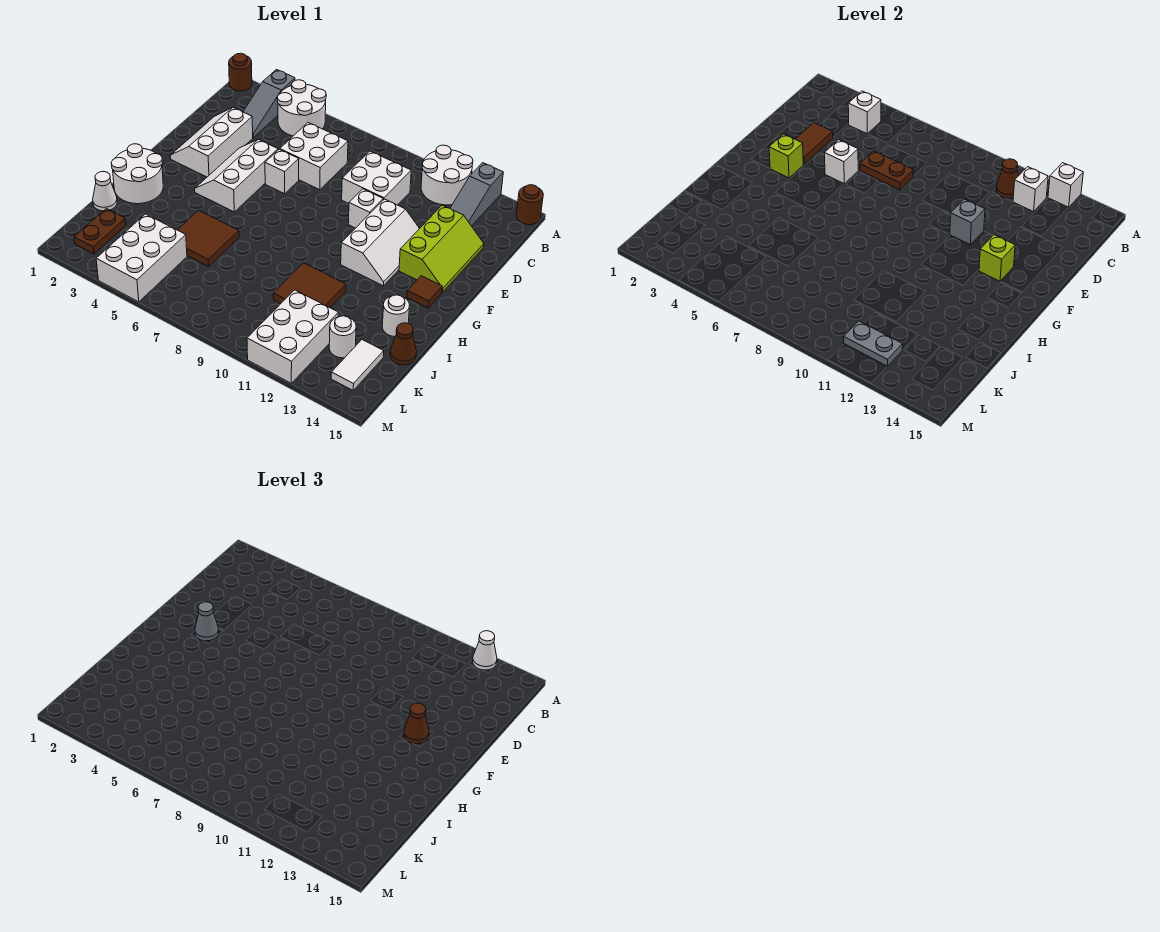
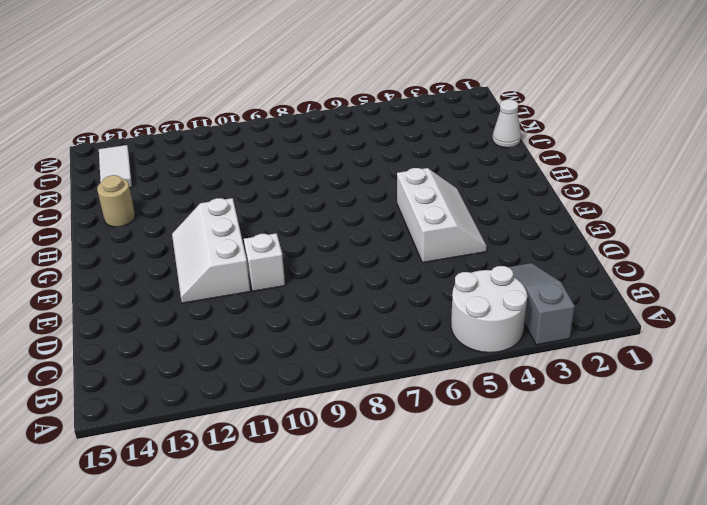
tan 1x1 round brick [97,175,135,227] -> white 1x1 round brick [382,295,410,337]
none -> brown 1x1 round brick [229,53,252,91]
none -> white 2x2 round brick [421,145,473,205]
none -> grey 1x3 slope [450,163,503,226]
none -> brown 1x1 round brick [516,185,543,225]

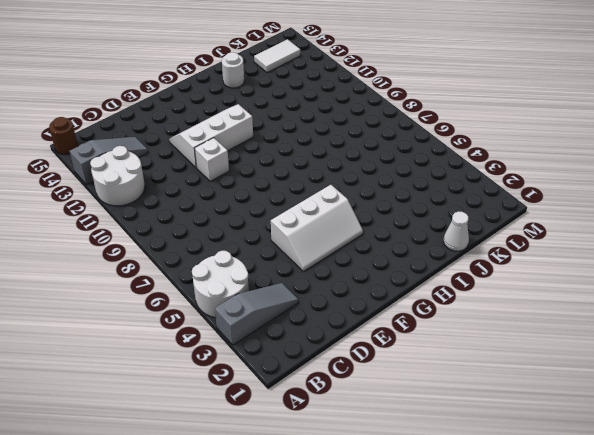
none -> brown 1x1 round brick [229,53,252,91]
none -> white 2x2 brick [280,123,348,190]
none -> white 2x2 brick [342,151,411,205]
none -> white 2x3 slope [170,108,253,177]

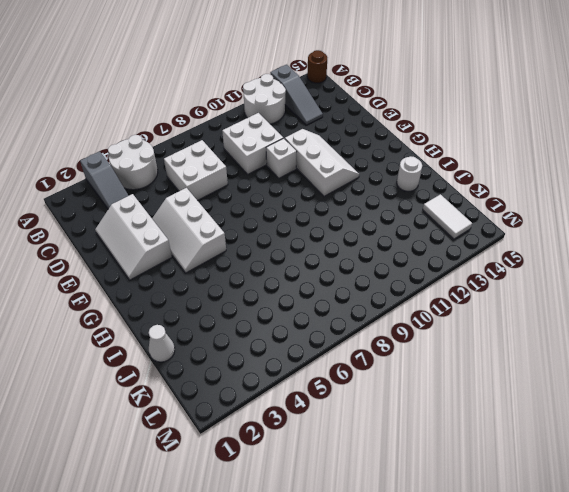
none -> brown 1x1 round brick [229,53,252,91]
none -> lime 2x3 slope [399,205,484,292]
none -> white 1x1 brick [265,149,299,194]
none -> brown 1x1 tile [407,276,442,308]

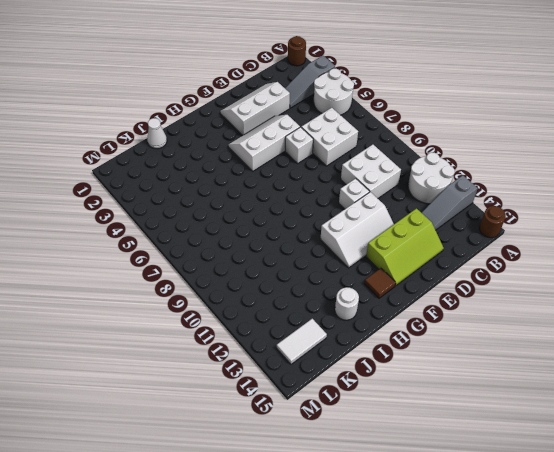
none -> white 2x2 round brick [111,144,163,204]
none -> brown 2x2 tile [178,210,239,267]
none -> brown 2x2 tile [273,263,346,308]
none -> brown 1x1 cone [390,323,417,365]

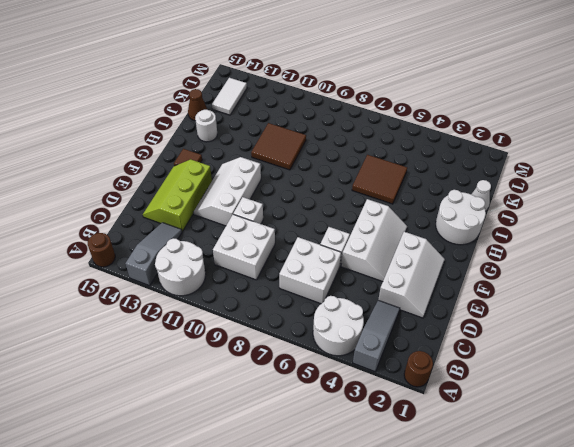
none -> brown 1x2 plate [74,209,126,254]
none -> white 2x3 brick [96,214,187,302]
none -> white 2x3 brick [247,290,338,383]
none -> white 1x1 round brick [329,316,356,358]

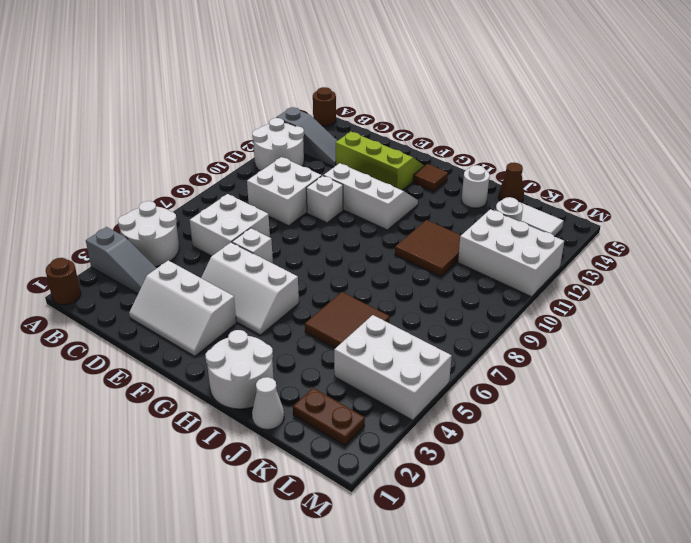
none -> white 1x1 brick [1048,163,1083,207]
none -> white 1x1 brick [848,91,881,134]
none -> brown 1x1 cone [996,159,1018,198]
none -> white 1x1 brick [1013,167,1048,212]

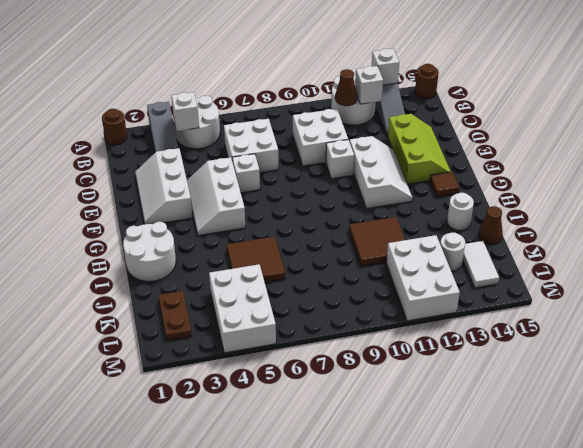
none -> white 1x1 cone [93,172,117,211]
none -> brown 1x2 tile [795,123,833,164]
none -> brown 1x2 plate [860,151,914,190]
none -> white 1x1 brick [825,140,858,184]

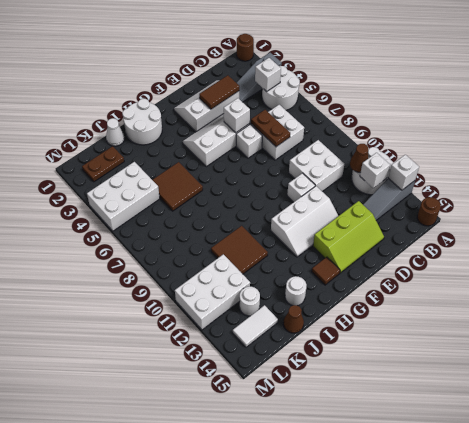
none -> grey 1x1 brick [950,199,985,244]
none -> lime 1x1 brick [769,134,803,178]
none -> lime 1x1 brick [979,235,1015,281]
none -> grey 1x2 plate [844,321,903,366]

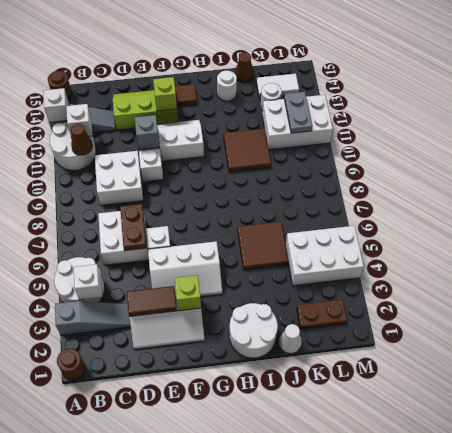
none -> white 1x1 brick [825,140,858,184]
none -> white 1x1 cone [473,631,497,670]
none -> grey 1x1 cone [195,602,219,641]
none -> brown 1x1 cone [404,703,429,744]

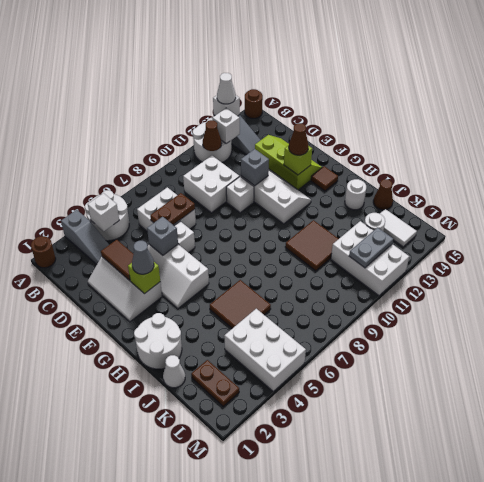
grey 1x1 brick [147,217,178,255] -> white 1x1 brick [825,140,858,184]

